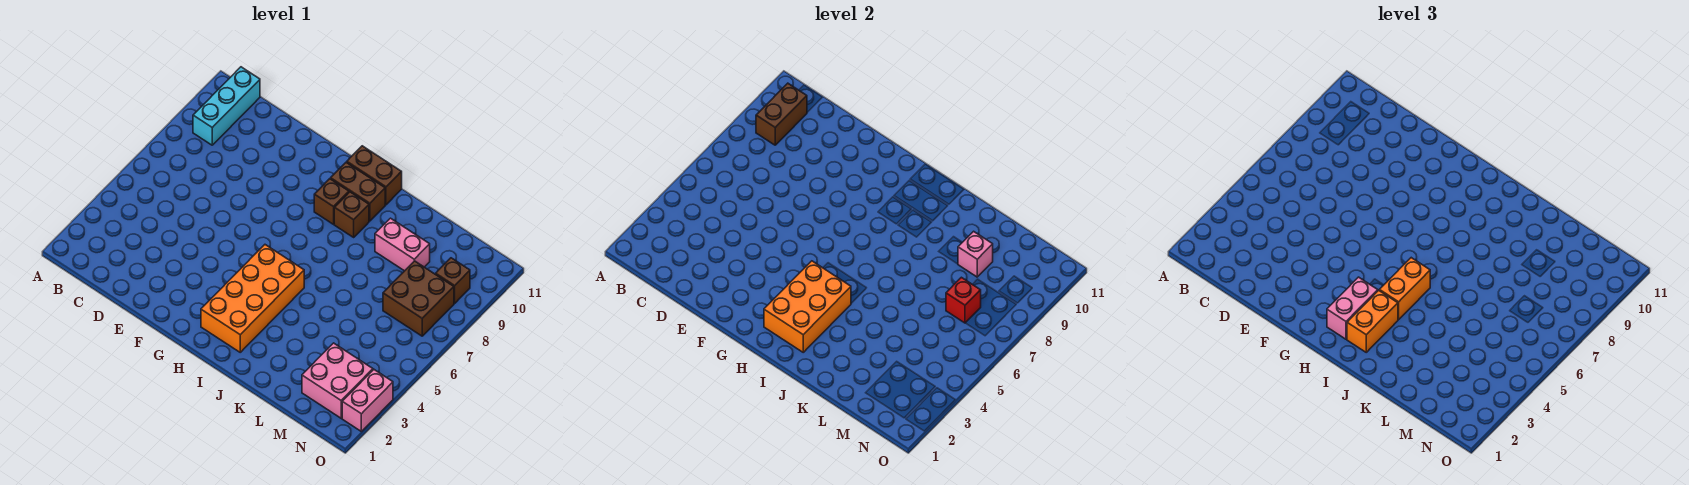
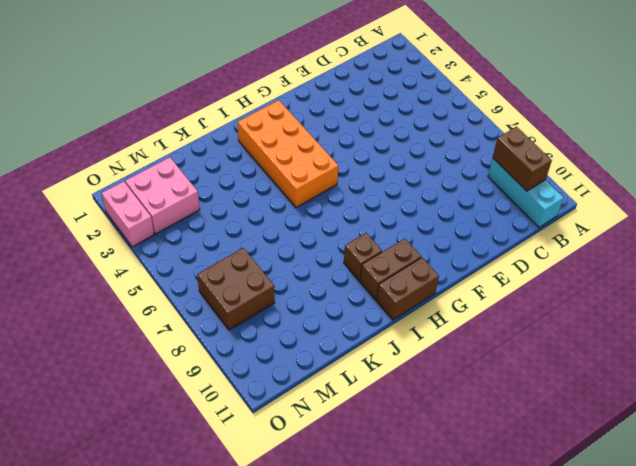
none -> brown 1x1 brick [314,179,349,224]
none -> pink 1x2 brick [375,218,430,271]
none -> brown 1x1 brick [435,258,470,303]

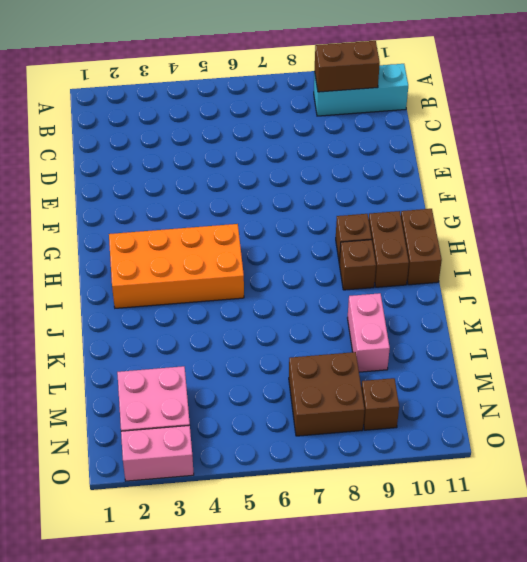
none -> orange 2x3 brick [764,261,851,352]
none -> pink 1x1 brick [958,231,993,277]
none -> red 1x1 brick [946,277,981,323]

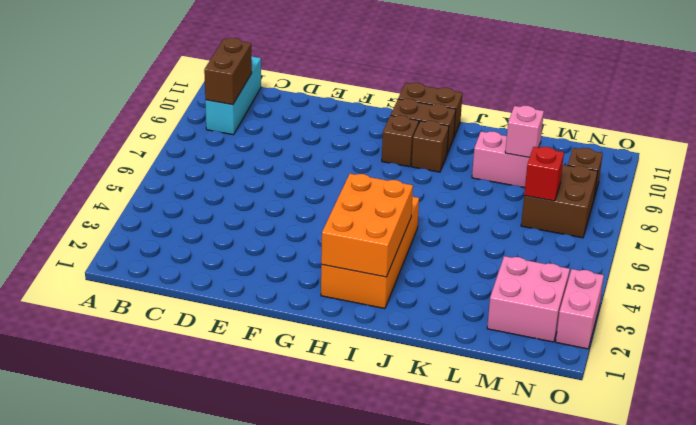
none -> pink 1x2 brick [1327,277,1378,339]
none -> orange 1x2 brick [1347,290,1398,352]
none -> orange 1x2 brick [1379,258,1430,320]

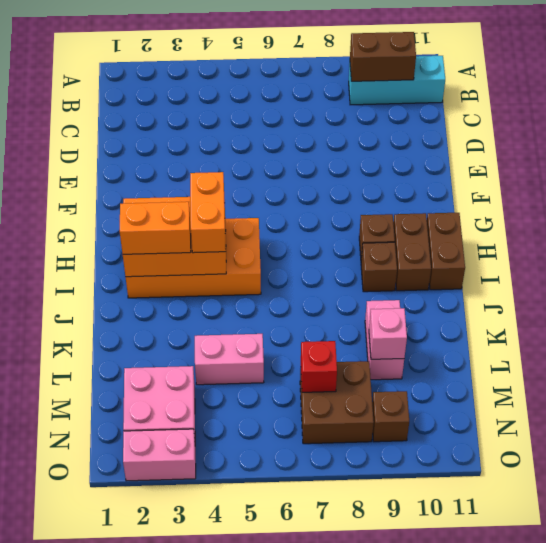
orange 1x2 brick [190,172,226,253] -> orange 1x2 brick turned to [1379,258,1430,320]
pink 1x2 brick [195,334,264,385] -> pink 1x2 brick moved to [1327,277,1378,339]

